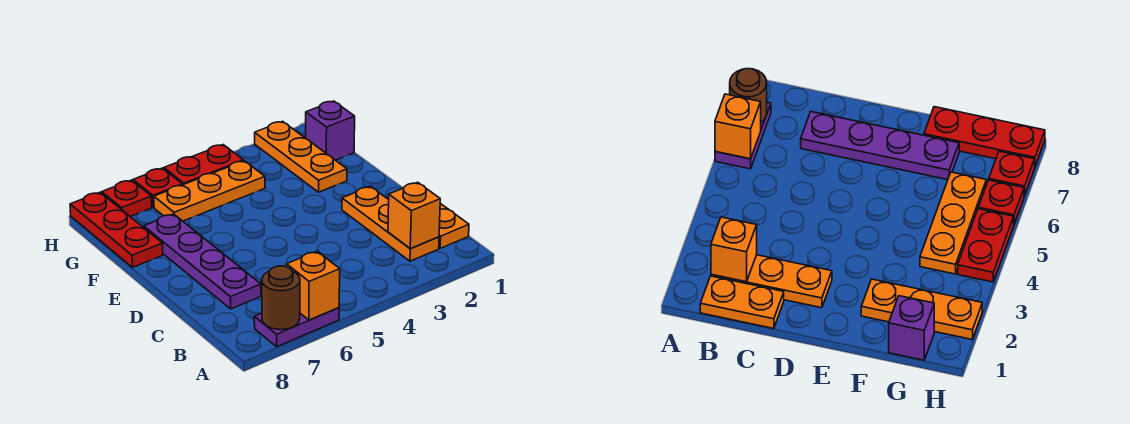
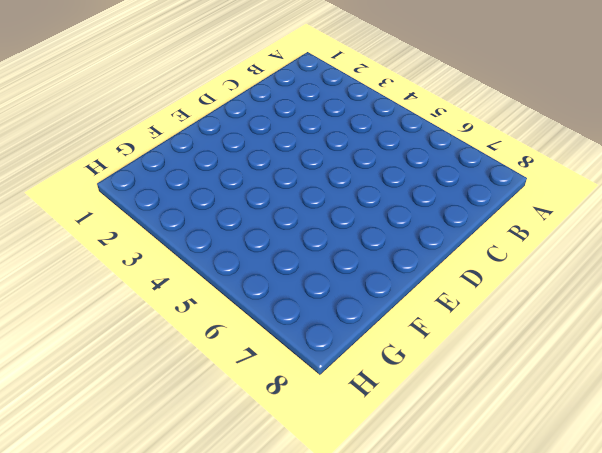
none -> purple 1x2 plate [254,308,339,347]
none -> orange 1x2 plate [439,203,469,248]
none -> orange 1x3 plate [342,186,439,261]

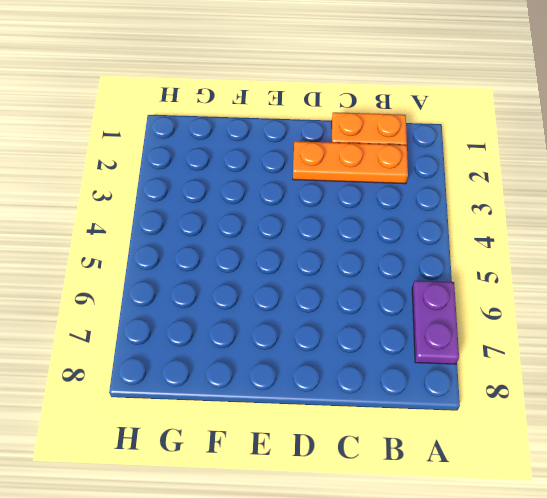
none -> purple 1x4 plate [144,214,261,309]
none -> orange 1x3 plate [255,121,347,192]
none -> red 1x3 plate [70,192,163,267]

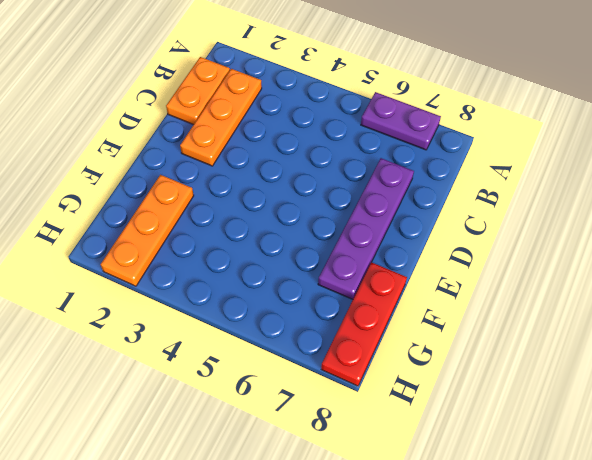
none -> purple 1x1 brick [306,101,355,160]
none -> orange 1x3 plate [154,161,265,221]
none -> red 1x2 plate [164,145,243,185]

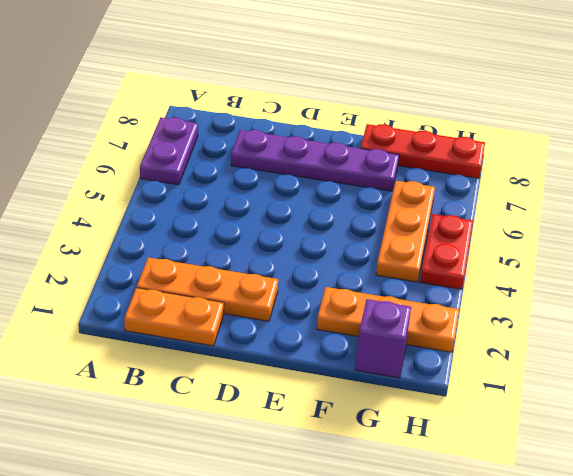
none -> red 1x1 plate [133,168,182,207]
none -> red 1x1 plate [102,180,152,217]
none -> orange 1x1 brick [287,251,340,320]

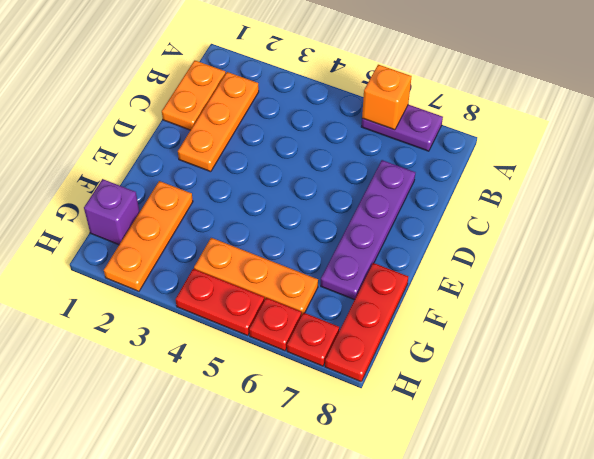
none -> brown 1x1 round brick [262,266,300,330]
none -> orange 1x1 brick [388,182,440,249]

